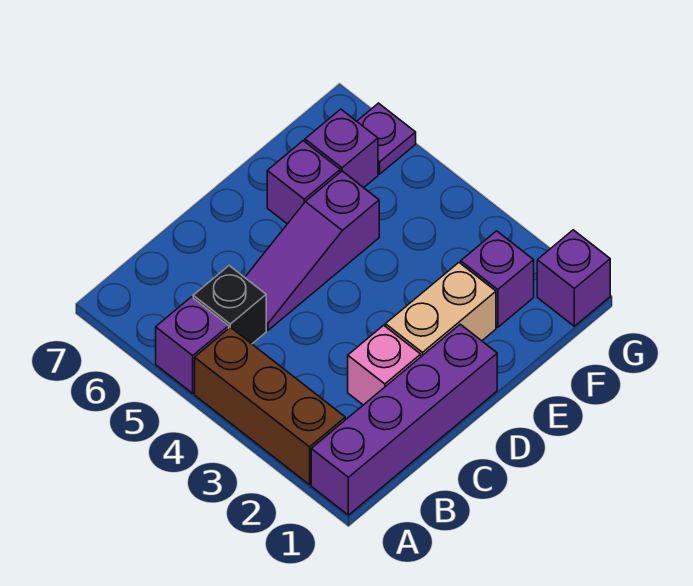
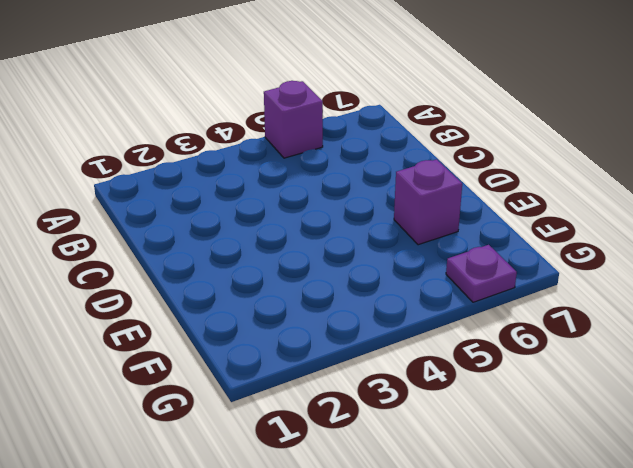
none -> purple 1x4 brick [311,324,497,515]
none -> brown 1x3 brick [195,327,345,485]
none -> black 1x1 brick [193,266,266,344]

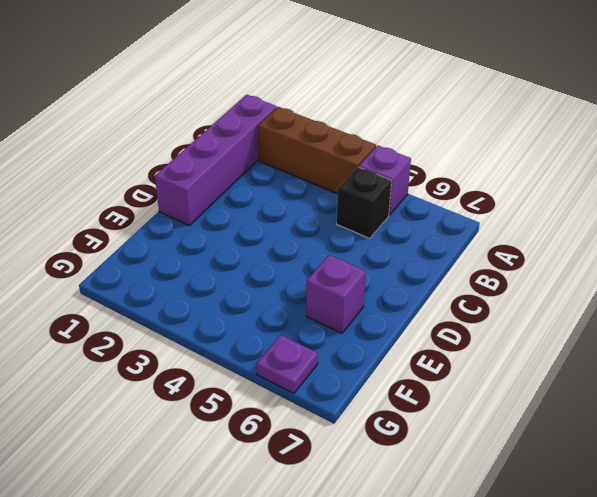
none -> pink 1x1 brick [348,325,421,405]
none -> purple 1x3 slope [245,171,379,330]
none -> tan 1x2 brick [385,263,496,356]

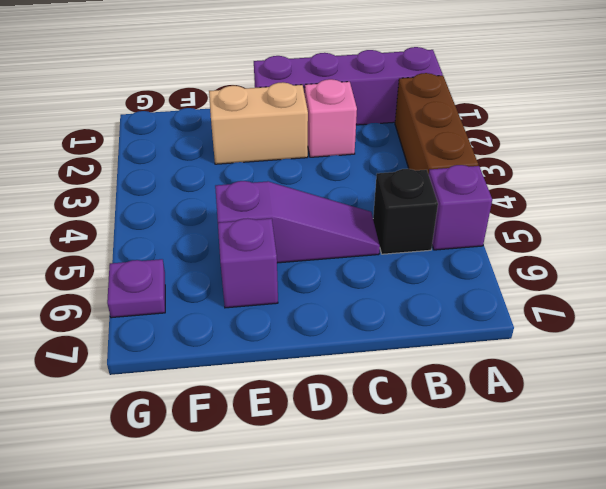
none -> purple 1x1 brick [461,231,534,327]
none -> purple 1x1 brick [305,109,378,188]
none -> purple 1x1 brick [537,230,610,326]

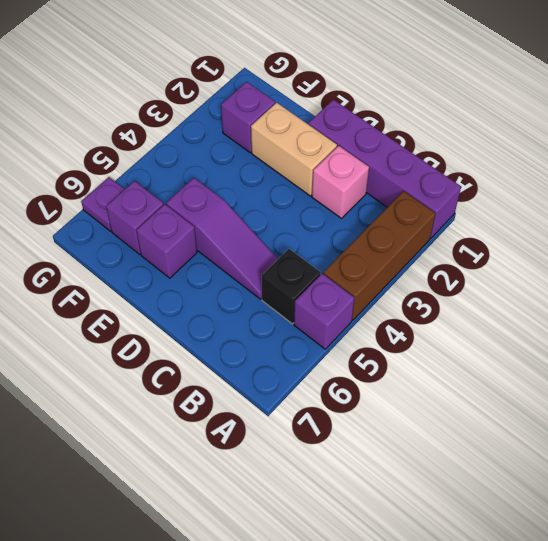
none -> purple 1x1 brick [537,230,610,326]

